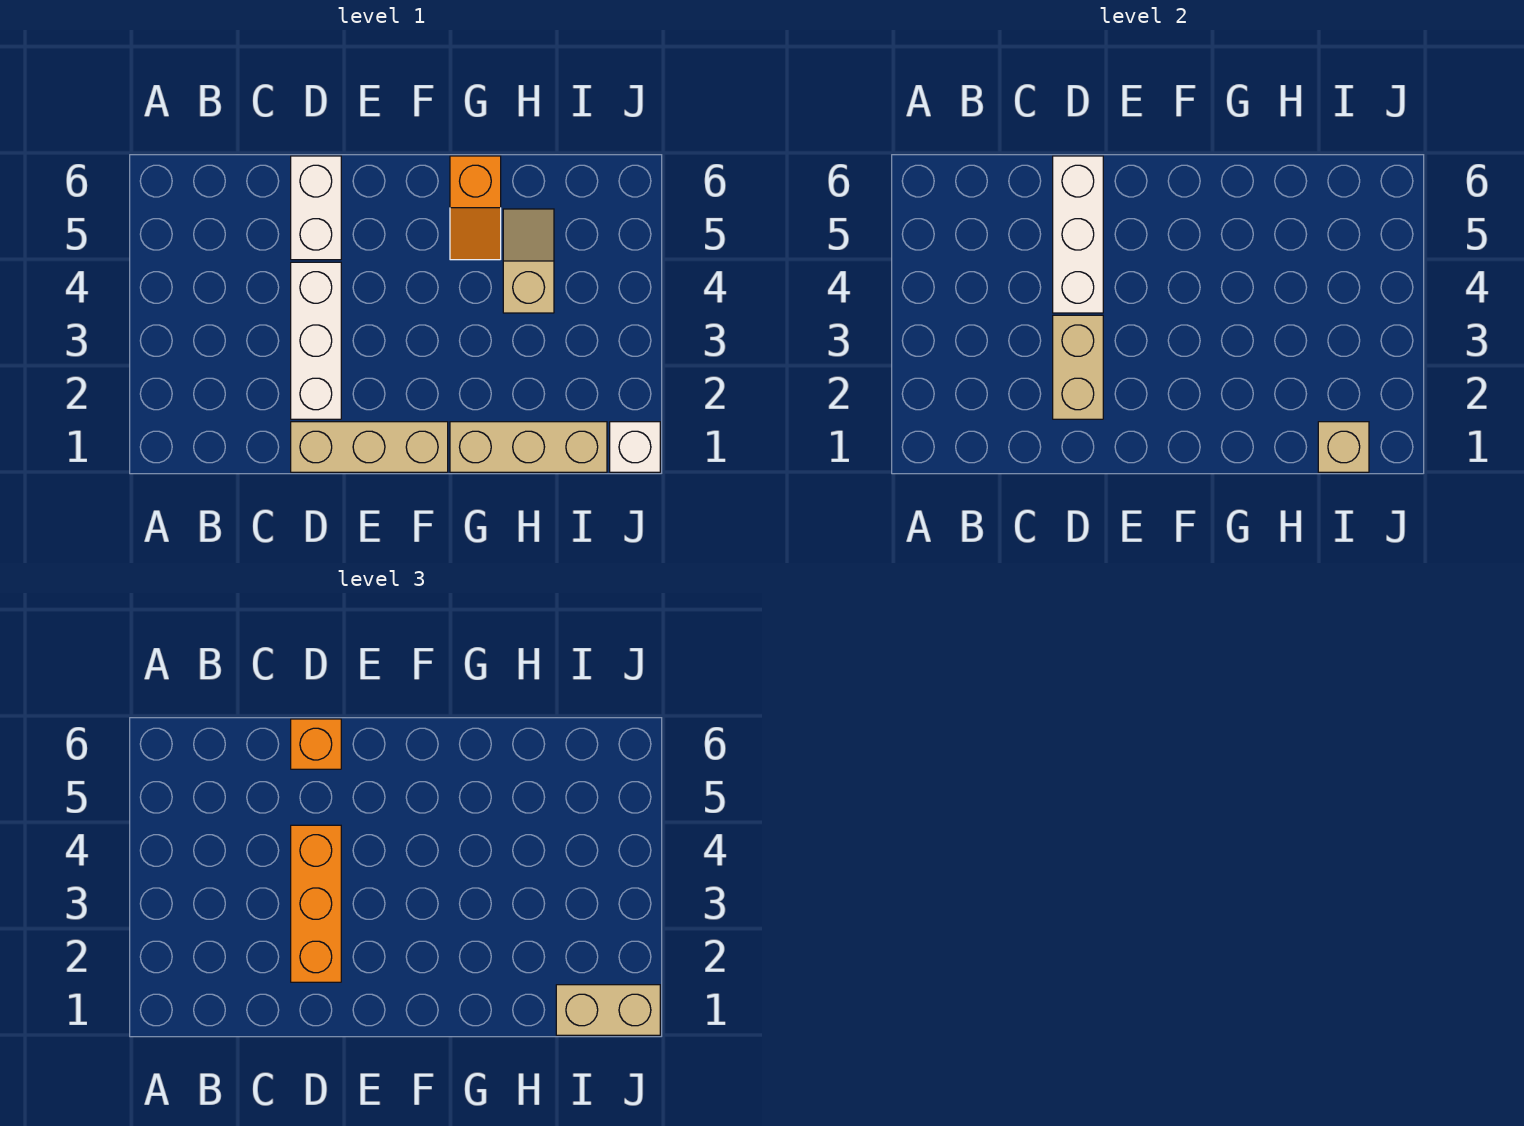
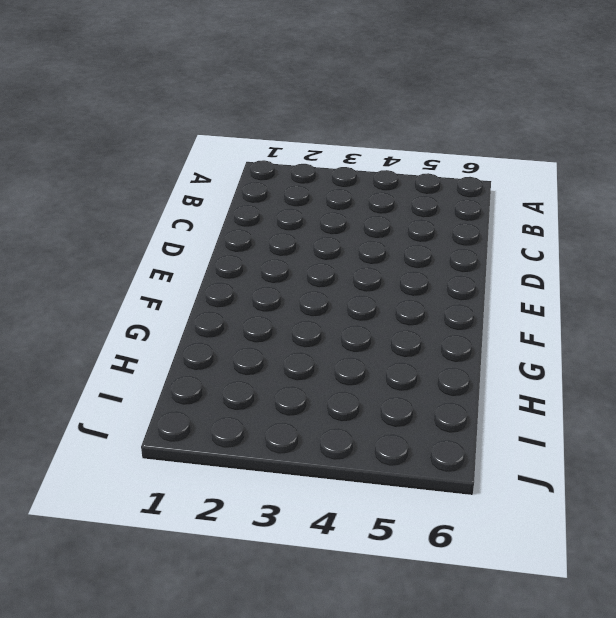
none -> tan 1x3 brick [291,422,448,472]
none -> white 1x3 brick [291,262,341,419]
none -> white 1x2 brick [291,156,341,260]

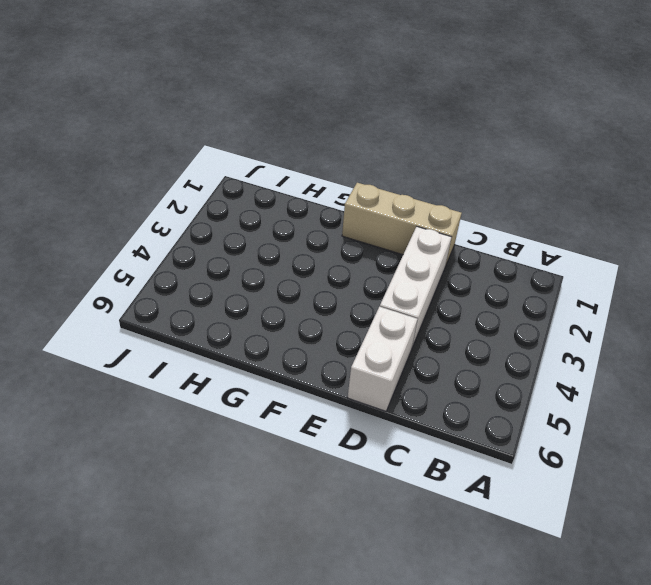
none -> tan 1x3 brick [450,422,607,472]
none -> orange 1x2 slope [450,156,501,260]
none -> tan 1x2 slope [503,209,554,313]

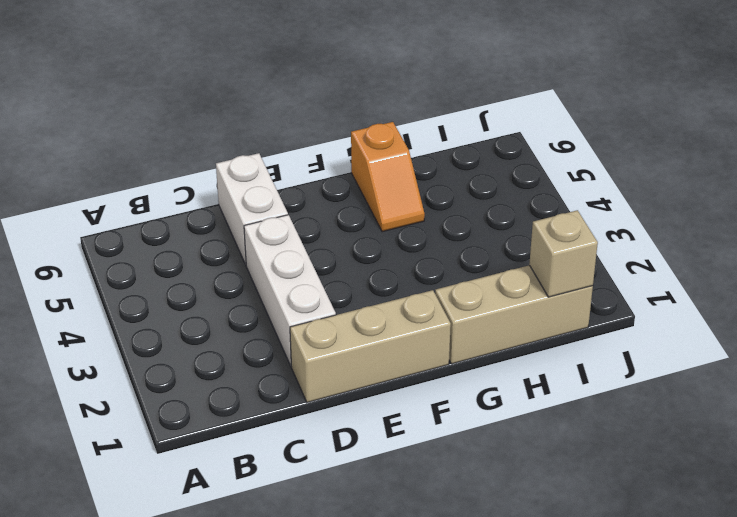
none -> tan 1x2 slope [503,209,554,313]
none -> white 1x1 brick [610,422,660,472]
none -> tan 1x2 brick [1053,315,1103,419]

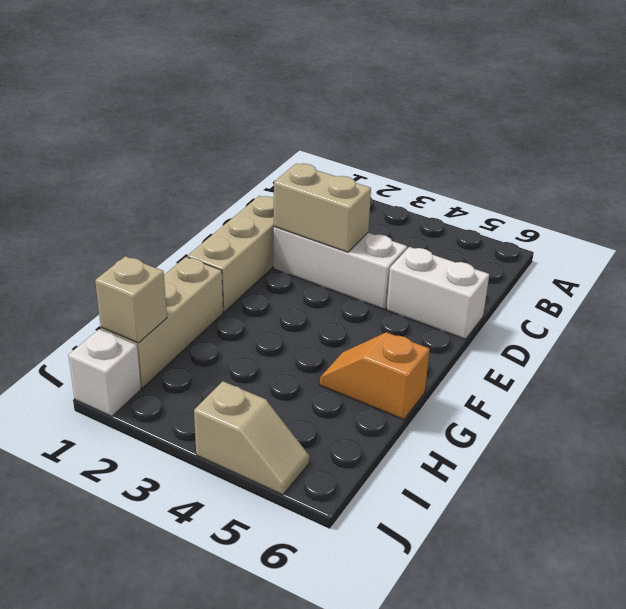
tan 1x2 slope [194,381,309,495] -> tan 1x2 slope moved to [503,209,554,313]
none -> white 1x3 brick [1053,156,1103,313]
none -> orange 1x3 brick [291,825,341,982]
none -> orange 1x1 brick [291,719,341,769]

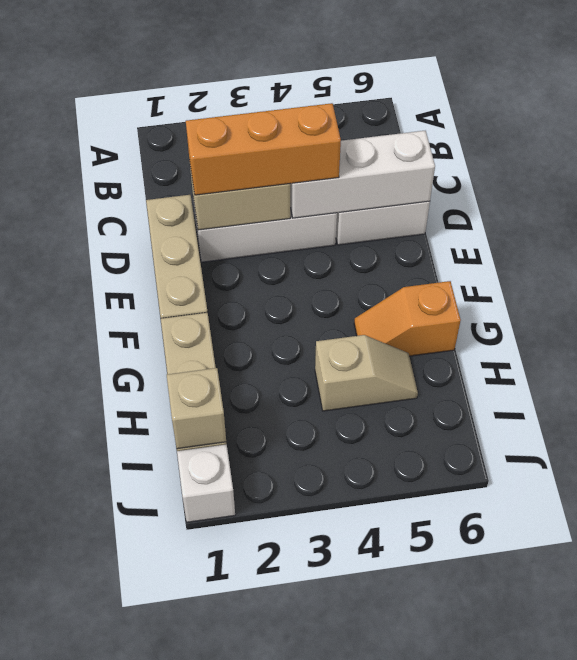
none -> orange 1x1 brick [291,719,341,769]
none -> tan 1x2 brick [556,985,660,1035]

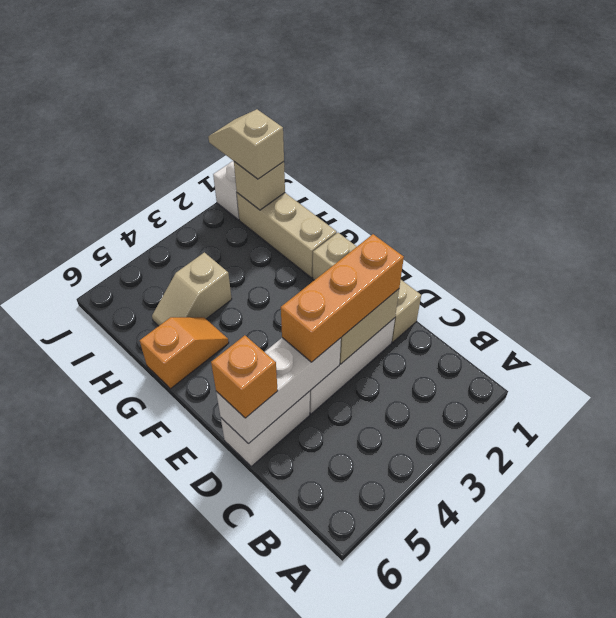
tan 1x2 slope [208,109,284,179] -> tan 1x2 brick [556,985,660,1035]

